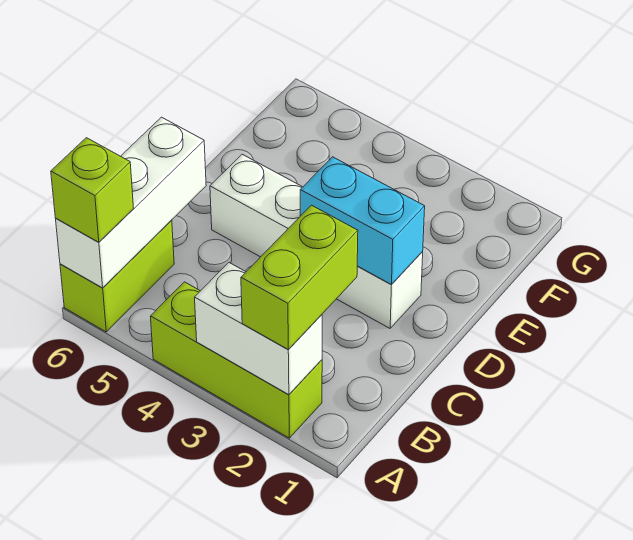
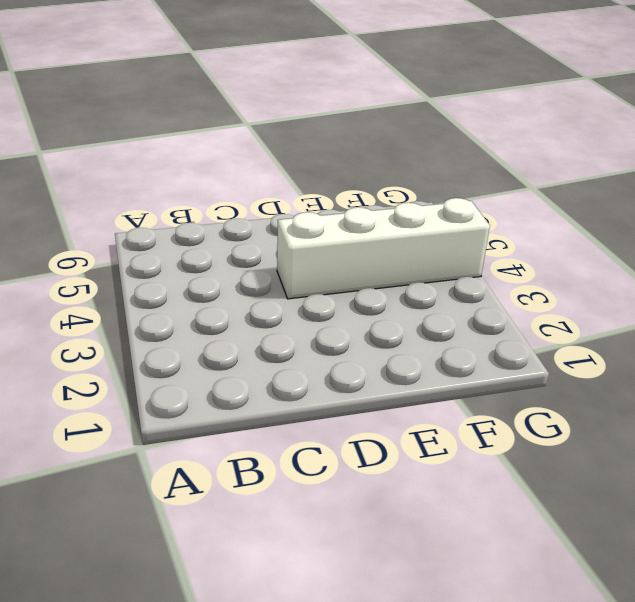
white 1x4 brick [277,198,490,299] -> white 1x4 brick turned to [210,154,423,328]
none -> lime 1x3 brick [150,282,322,438]
none -> lime 1x2 brick [60,220,174,332]

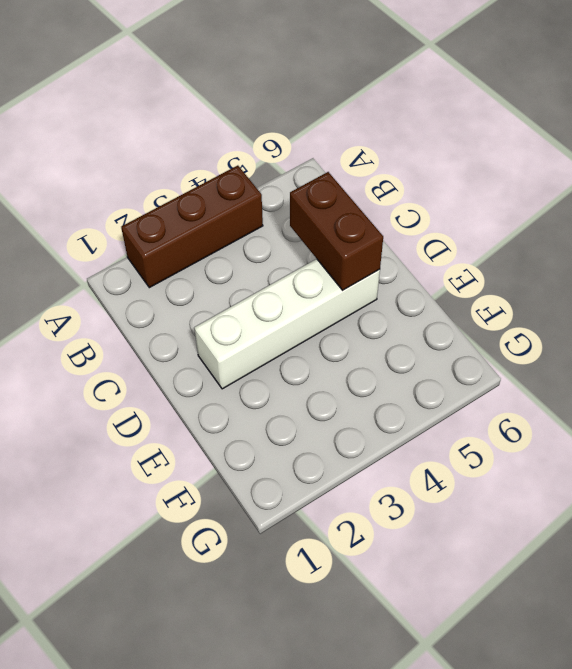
brown 1x3 brick [121,166,263,288] -> lime 1x3 brick [150,282,322,438]
brown 1x2 brick [290,172,383,290] -> none
none -> lime 1x2 brick [60,220,174,332]
none -> white 1x2 brick [195,263,322,395]

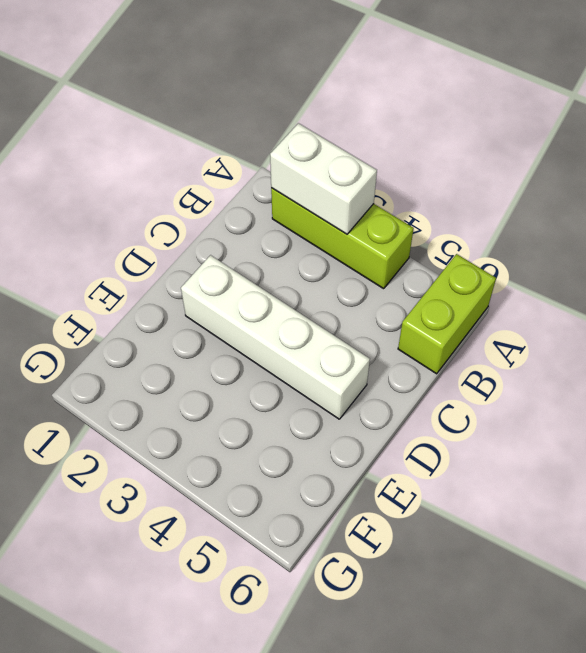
none -> white 1x3 brick [56,117,206,288]
none -> cyan 1x2 brick [300,157,425,284]

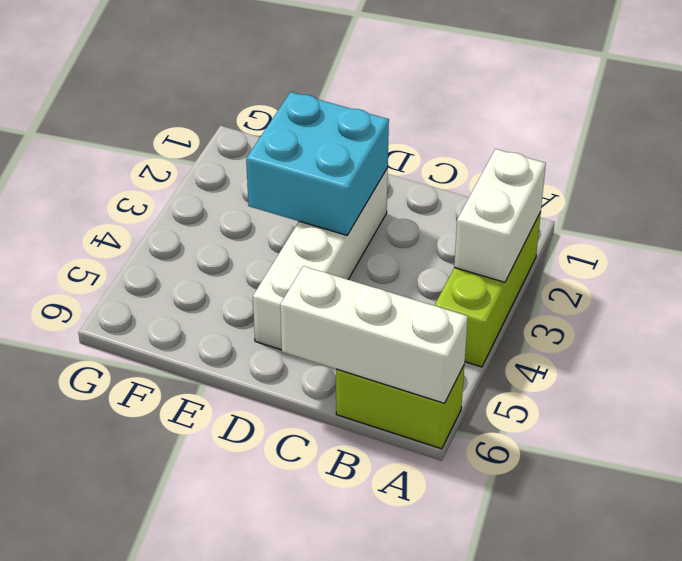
cyan 2x2 brick [246,92,389,235] -> cyan 1x2 brick [300,157,425,284]
none -> lime 1x2 brick [241,205,358,350]
none -> lime 1x1 brick [51,138,134,242]

